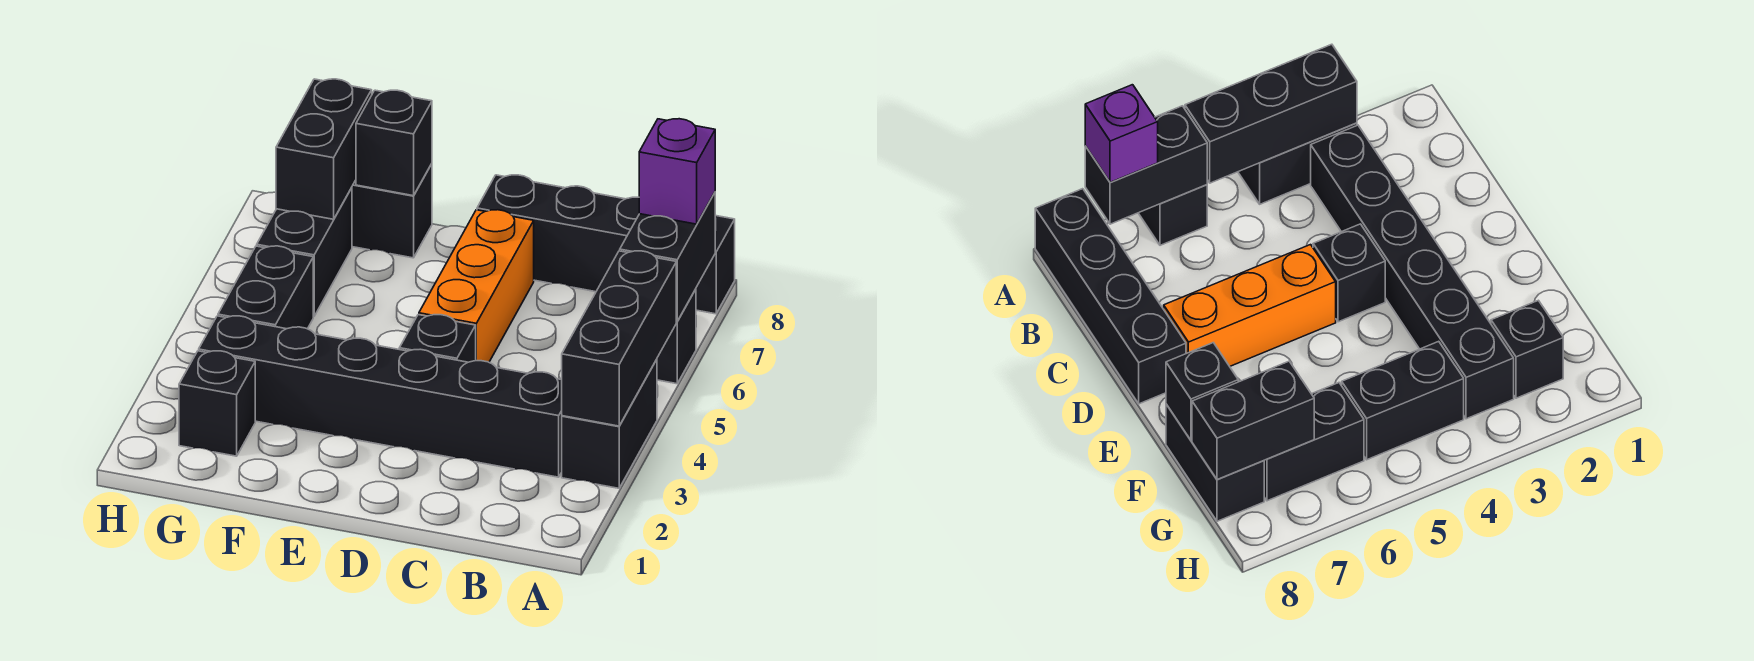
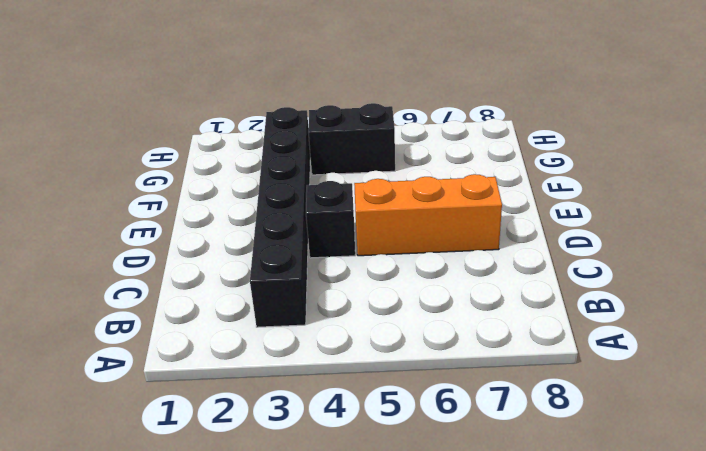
none -> black 1x2 brick [562,359,657,488]
none -> black 1x1 brick [657,289,696,384]
none -> black 1x4 brick [477,175,735,314]

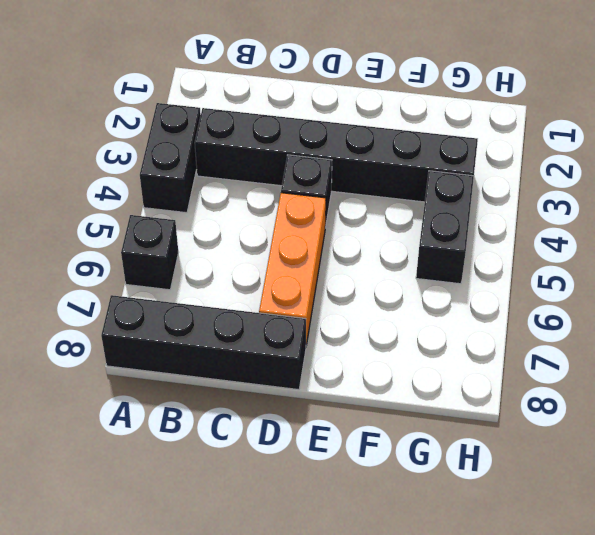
none -> black 1x2 brick [352,164,432,258]
none -> black 1x1 brick [179,351,255,456]
none -> black 1x2 brick [257,188,352,317]

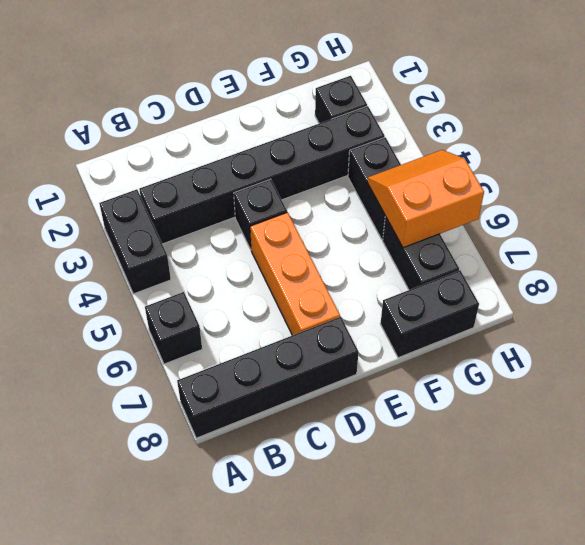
orange 2x2 slope [367,150,484,248] -> none
none -> black 1x3 brick [562,251,676,426]
none -> black 1x2 brick [620,193,715,321]
none -> black 1x1 brick [356,90,432,196]

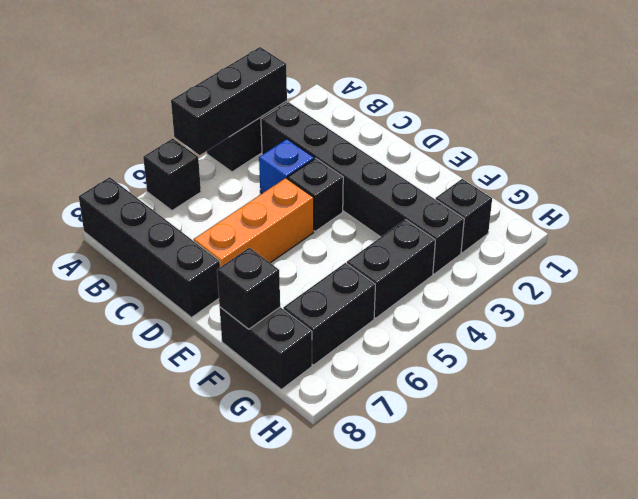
blue 1x1 brick [259,139,314,193] -> none
none -> black 1x2 brick [620,193,715,321]
none -> black 1x2 brick [276,79,372,219]
none -> purple 1x1 brick [639,119,715,224]

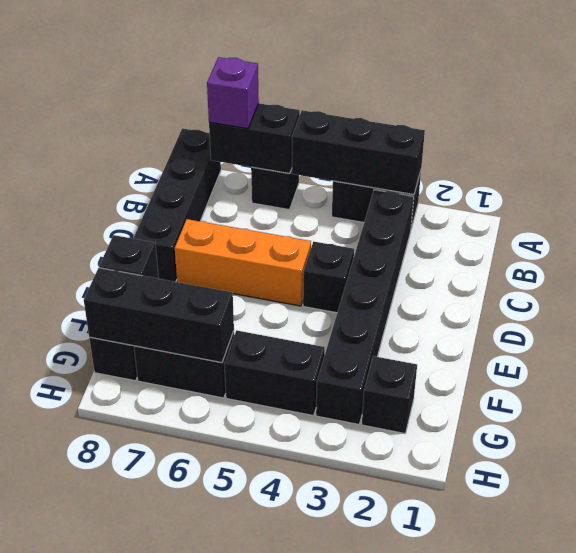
black 1x3 brick [84,268,234,363] -> black 1x2 brick [276,79,372,219]

